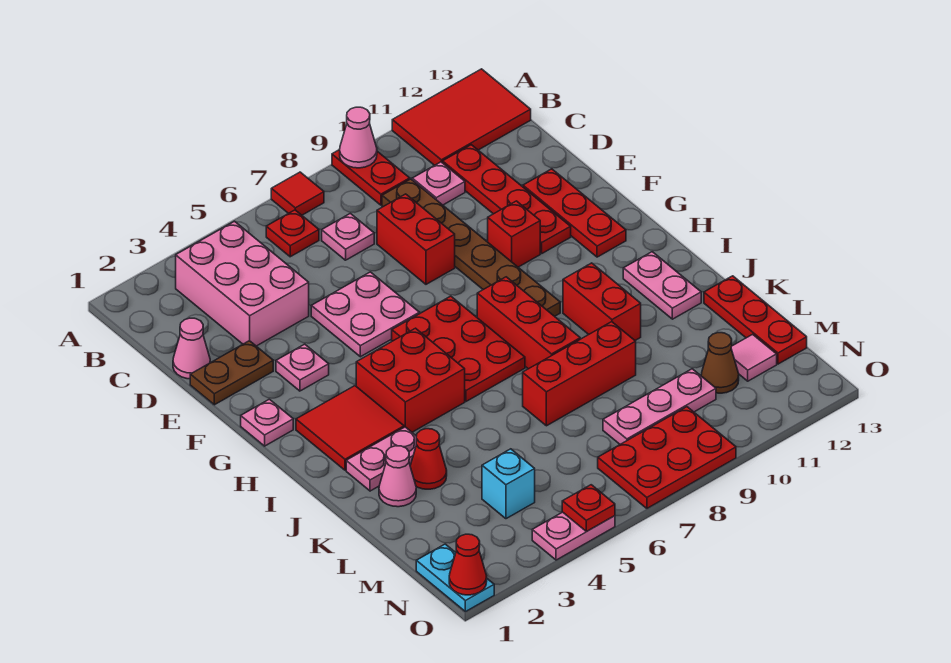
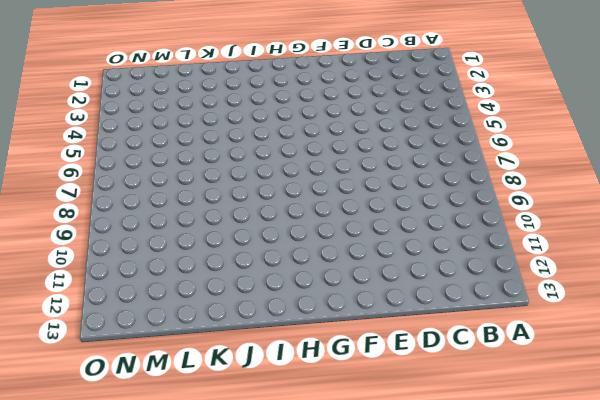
none -> red 1x1 tile [271,172,324,215]
none -> red 1x2 plate [332,150,410,205]
none -> red 2x3 tile [392,69,531,165]
none -> pink 2x3 brick [176,221,309,346]

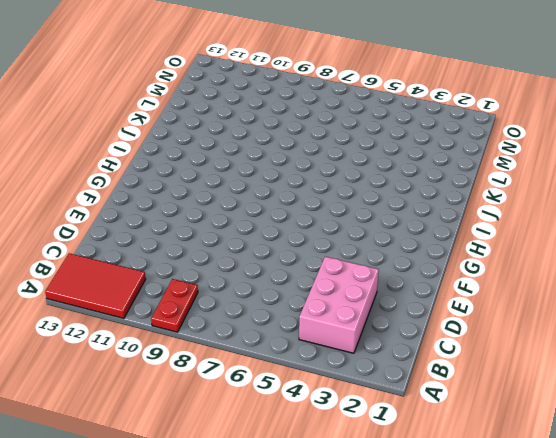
none -> red 1x1 tile [271,172,324,215]
none -> red 1x1 plate [266,210,319,257]
none -> pink 1x1 plate [322,213,374,260]
none -> brown 1x6 plate [382,179,560,316]

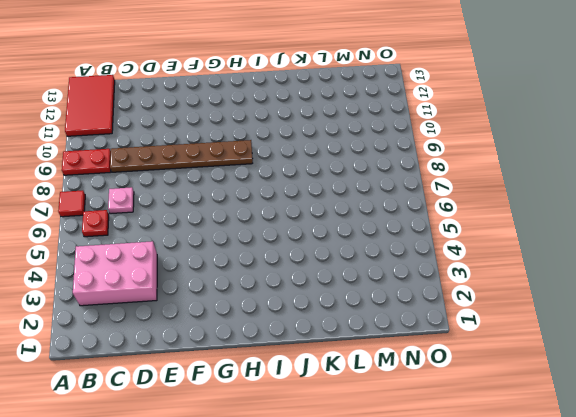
none -> pink 1x1 plate [412,162,465,205]
none -> red 1x4 plate [443,145,571,253]
none -> pink 1x1 cone [173,318,210,379]
none -> red 1x2 brick [377,194,455,284]

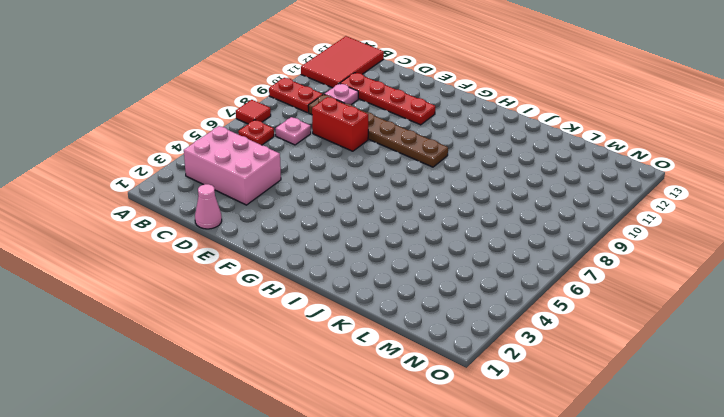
none -> brown 1x2 plate [190,341,273,405]
none -> pink 2x2 plate [311,272,419,357]
none -> red 1x3 plate [523,169,626,257]
none -> pink 1x1 plate [276,344,329,391]

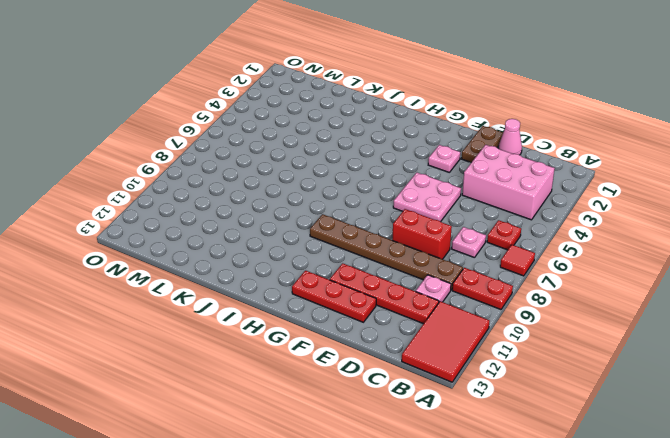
none -> red 1x1 brick [488,201,540,267]
none -> pink 1x1 plate [241,399,293,446]
none -> red 2x3 plate [392,296,525,401]
none -> red 2x2 tile [296,386,404,470]

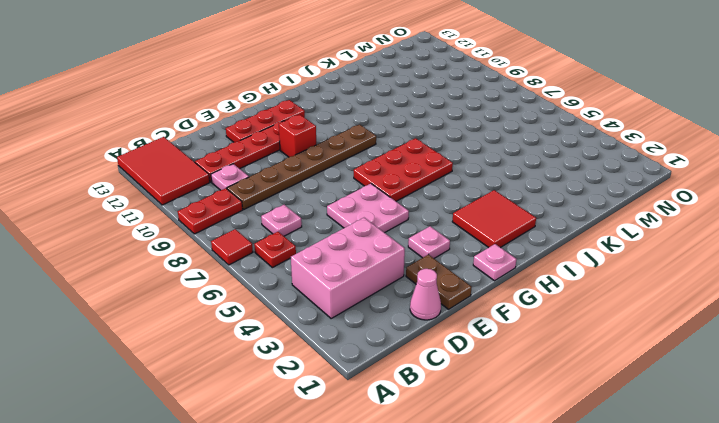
none -> red 1x2 brick [377,194,455,284]
none -> red 2x2 brick [356,328,465,432]
none -> red 1x3 brick [477,277,580,369]
none -> red 1x2 brick [563,263,641,340]

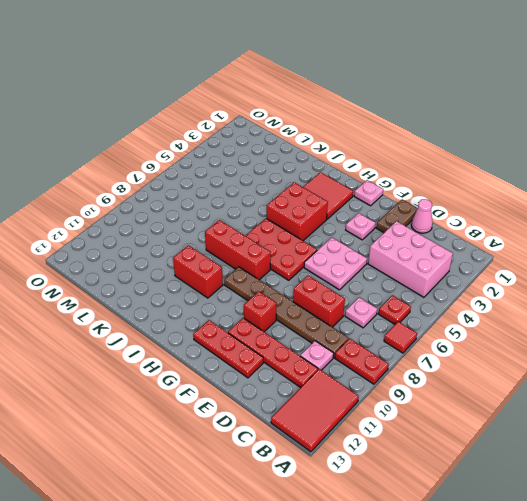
none -> pink 1x2 plate [623,252,701,319]
none -> pink 1x2 plate [346,427,416,491]
none -> pink 1x1 cone [379,446,416,507]
none -> red 1x1 cone [410,429,447,489]

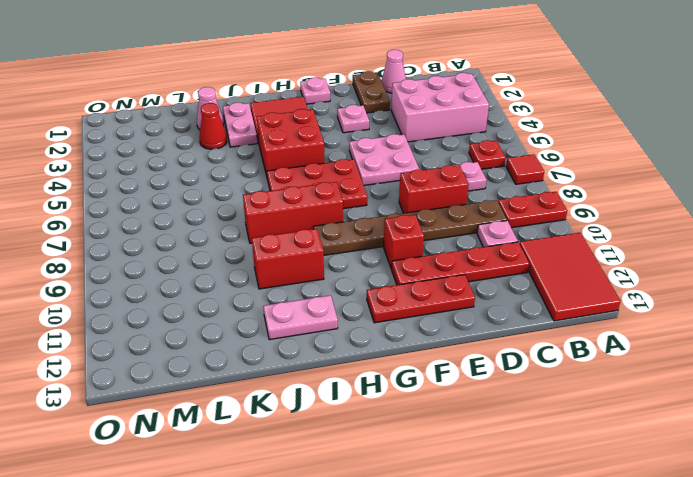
none -> red 1x3 brick [523,322,636,426]
none -> red 1x3 plate [704,276,807,364]
none -> cyan 1x1 brick [482,449,535,519]
none -> pink 1x3 plate [603,369,716,444]

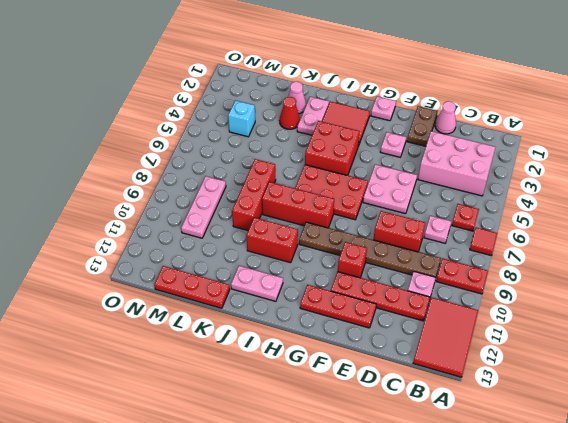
none -> brown 1x1 cone [701,333,739,393]
none -> pink 1x1 tile [731,334,777,381]
none -> cyan 1x2 plate [416,544,494,612]
none -> red 2x3 plate [598,407,736,508]

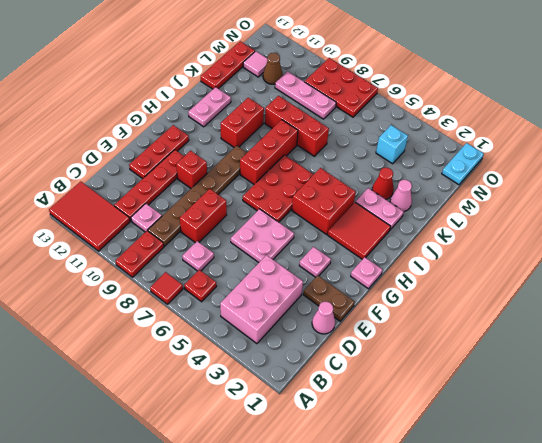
none -> pink 1x2 plate [532,512,615,560]
none -> pink 1x1 cone [340,107,377,168]
none -> red 1x1 cone [449,534,487,595]
none -> red 1x1 plate [562,485,615,531]

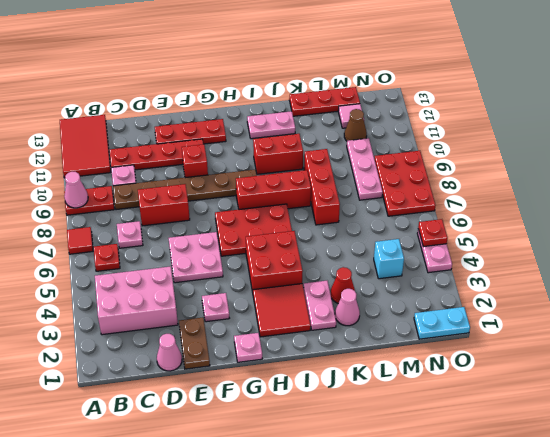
none -> red 1x1 cone [449,534,487,595]

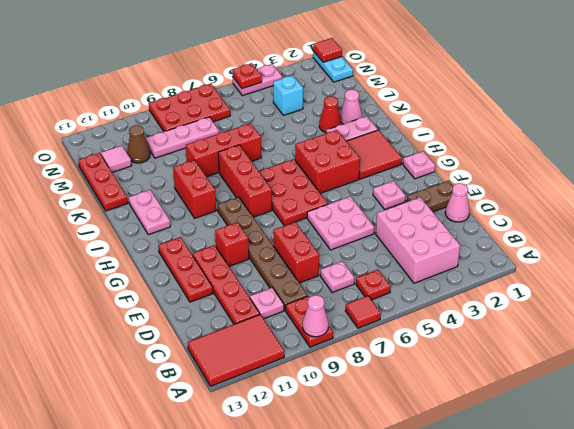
red 1x1 tile [313,38,342,62] -> red 1x1 cone [449,534,487,595]

